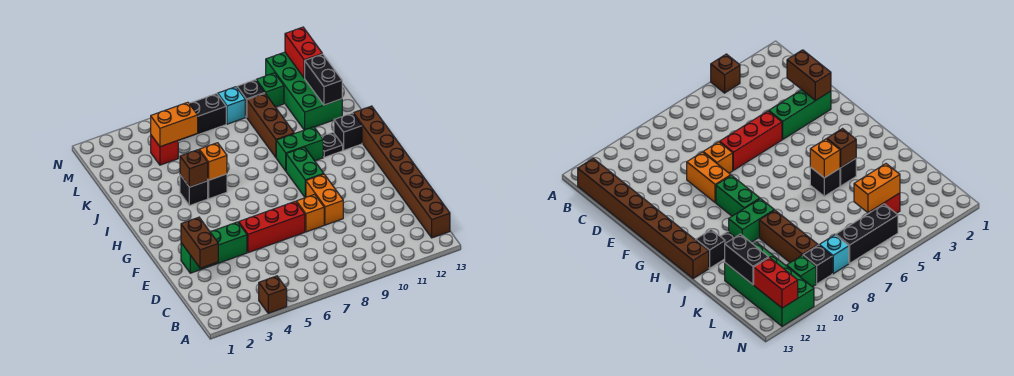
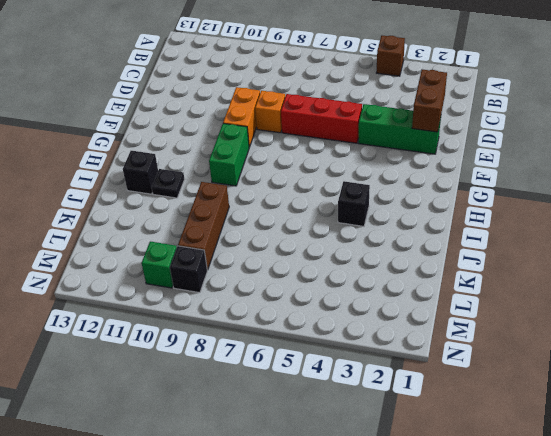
none -> brown 1x8 brick [353,106,450,238]
none -> black 1x1 brick [208,174,227,199]
none -> green 1x2 brick [276,127,323,171]

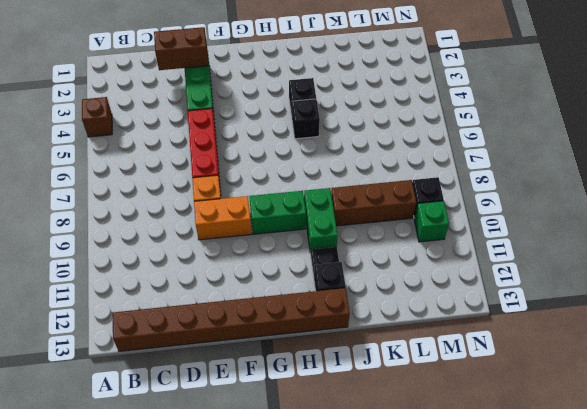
none -> green 2x4 brick [266,52,342,130]
none -> red 1x1 brick [151,135,178,165]
none -> black 1x3 brick [178,94,226,142]

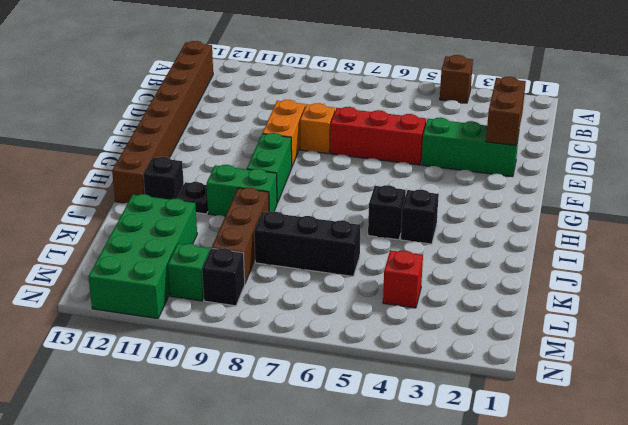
black 1x3 brick [254,212,361,276] -> black 1x3 brick moved to [178,94,226,142]
none -> cyan 1x1 brick [218,87,245,124]
none -> brown 1x1 brick [180,150,208,187]
none -> orange 1x1 brick [199,143,227,180]

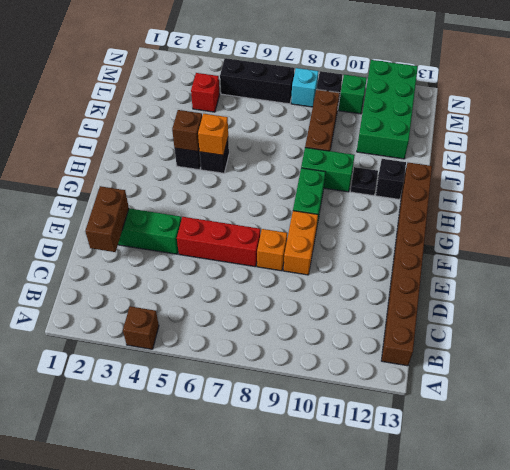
none -> black 1x2 brick [305,54,342,105]
none -> orange 1x2 brick [151,102,198,147]
none -> red 1x2 brick [285,27,322,78]

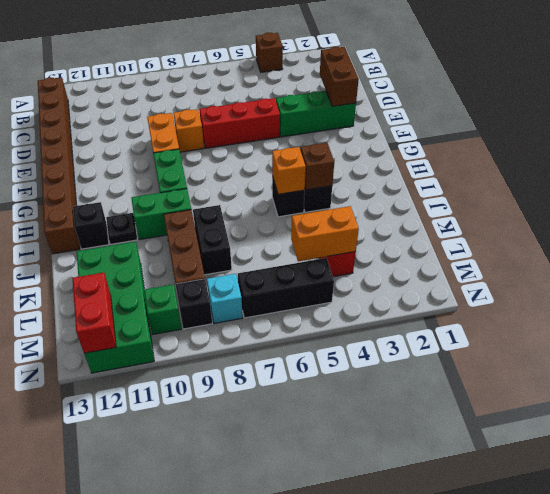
black 1x2 brick [193,205,232,275] -> black 1x2 brick moved to [305,54,342,105]

